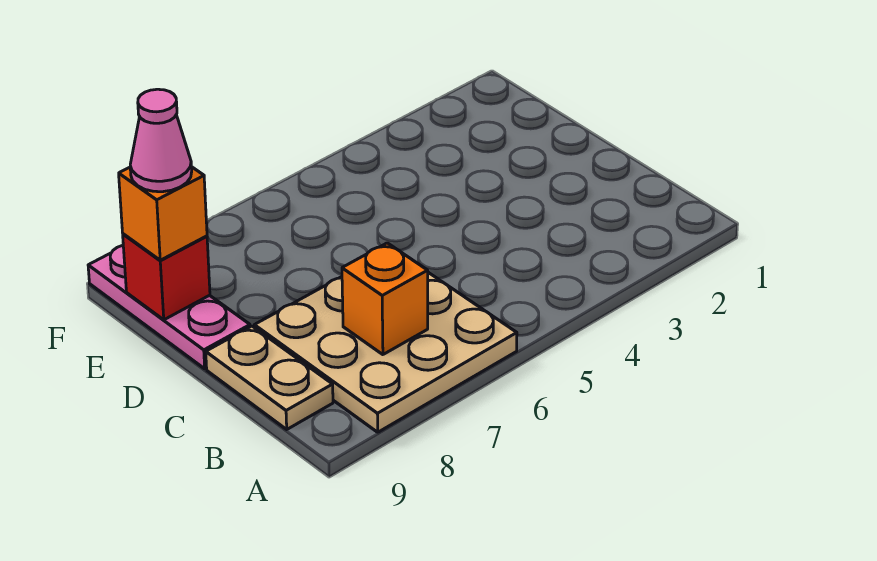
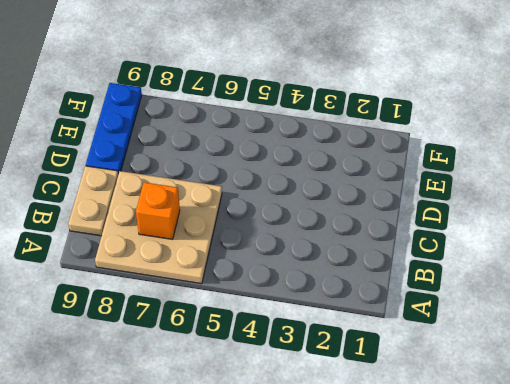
blue 1x3 plate [86,83,142,174] -> pink 1x3 plate [88,245,250,369]
none -> red 1x1 brick [123,234,210,320]
none -> orange 1x1 brick [119,167,207,260]

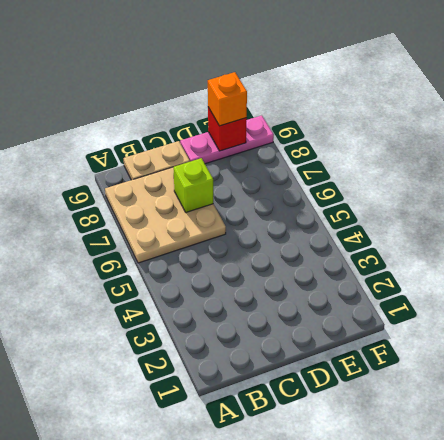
lime 1x1 brick [173,158,213,212] -> none
none -> orange 1x1 brick [342,243,428,355]
none -> pink 1x1 cone [130,89,192,192]

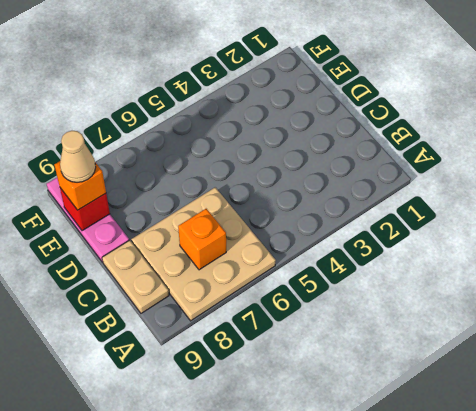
tan 1x1 cone [60,131,96,182] -> pink 1x1 cone [130,89,192,192]

